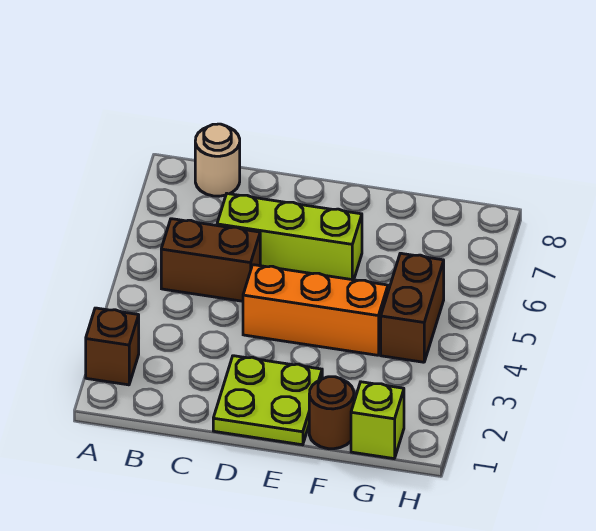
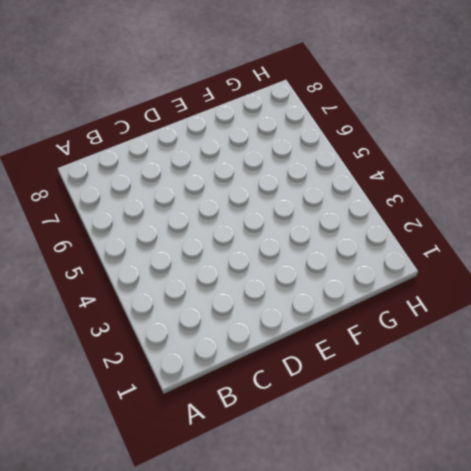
none -> brown 1x1 brick [86,308,139,385]
none -> brown 1x2 brick [161,219,260,301]

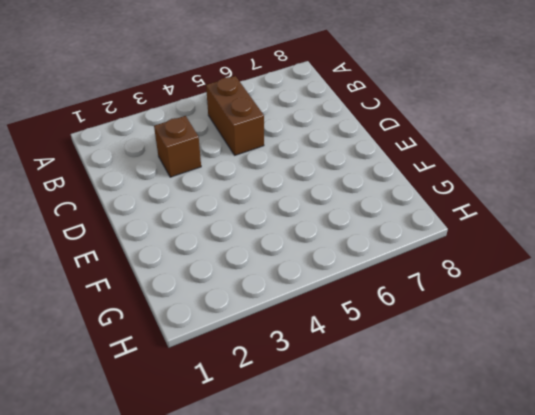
brown 1x1 brick [154,116,201,177] -> brown 1x1 brick moved to [86,308,139,385]
none -> tan 1x1 round brick [195,124,240,196]
none -> lime 1x3 brick [217,194,362,280]

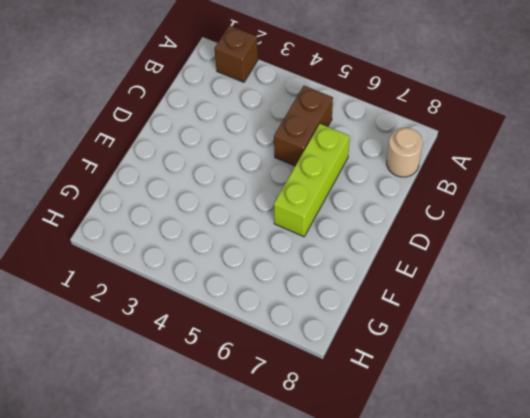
none -> lime 2x2 plate [213,356,322,445]
none -> orange 1x3 brick [243,265,388,355]

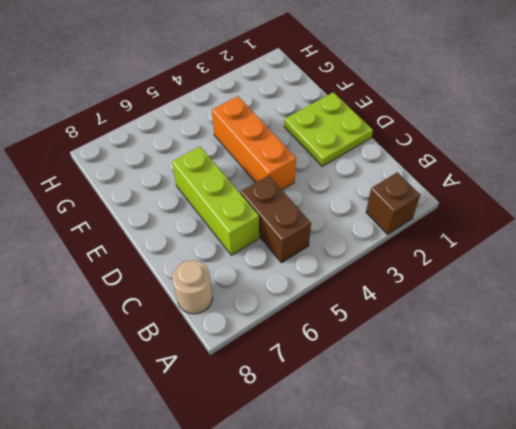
none -> brown 1x1 round brick [309,377,354,449]
none -> lime 1x1 brick [351,382,404,459]

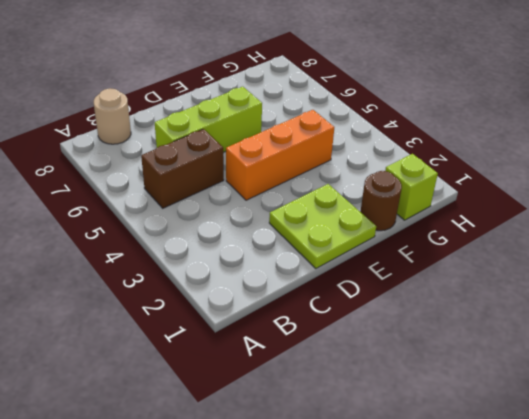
none -> brown 1x1 brick [86,308,139,385]
none -> brown 1x2 brick [381,253,444,362]

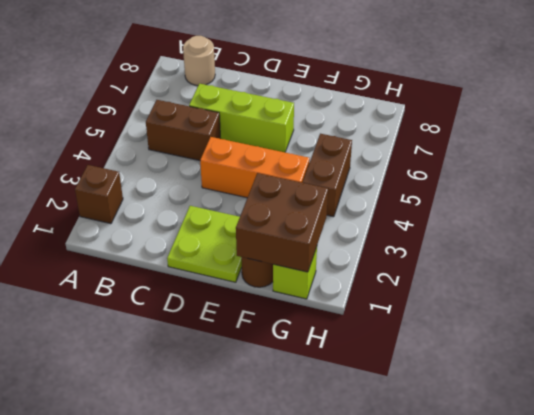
brown 2x2 brick [236,173,328,272] -> none

